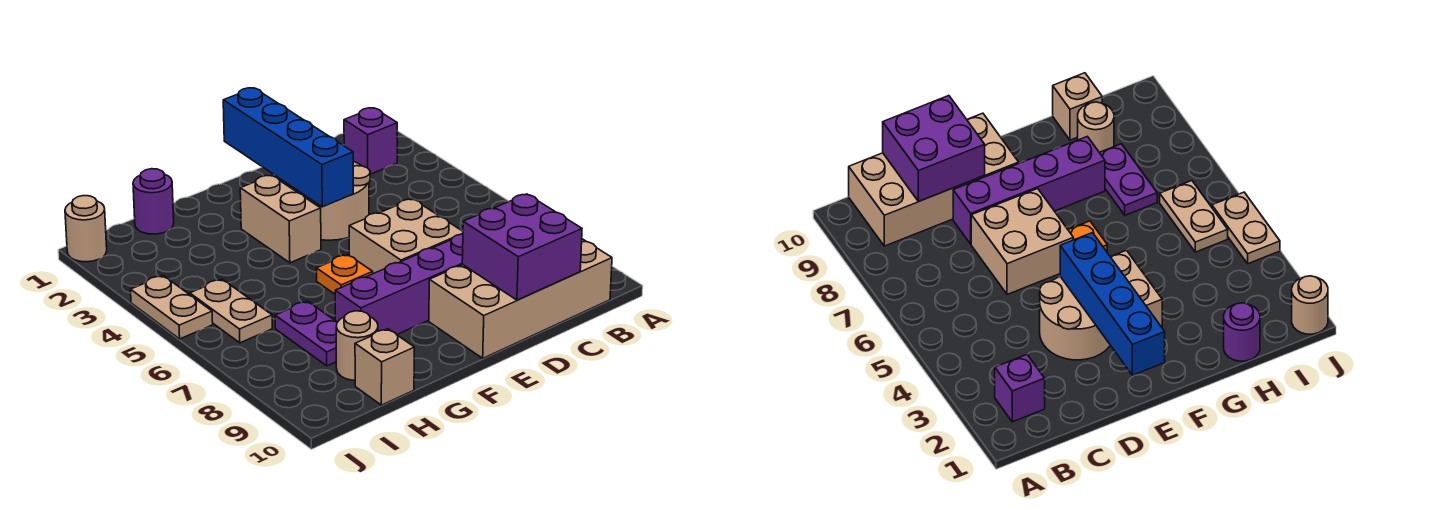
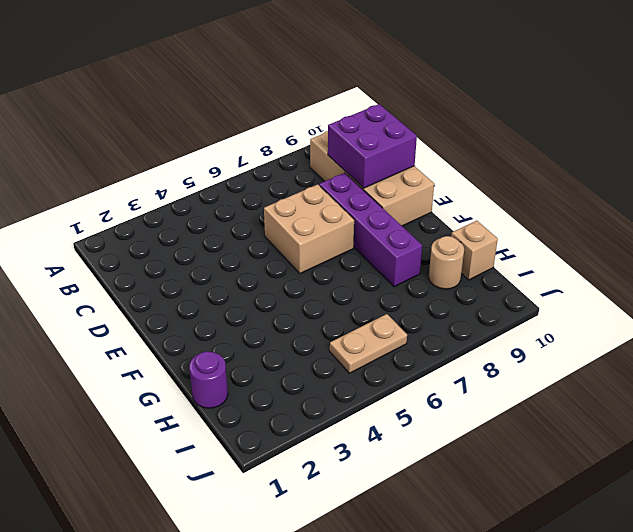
none -> purple 1x1 brick [344,108,397,174]
none -> tan 2x2 round brick [289,161,370,240]
none -> tan 1x2 brick [240,175,321,263]

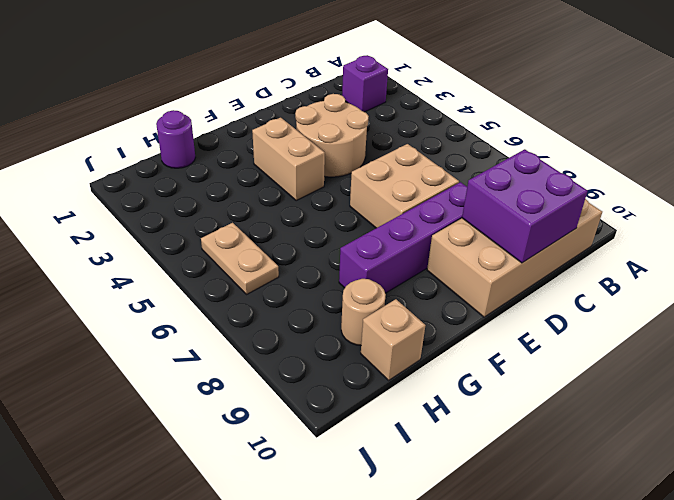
none -> orange 1x1 plate [316,255,373,294]
none -> purple 1x2 plate [275,301,337,366]
none -> tan 1x1 round brick [65,196,107,262]

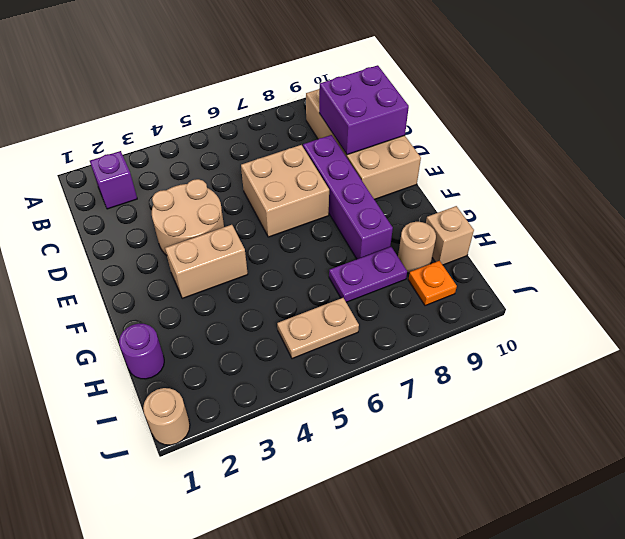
orange 1x1 plate [408,261,457,306] -> orange 1x1 plate moved to [316,255,373,294]
none -> tan 1x2 plate [131,276,213,339]
none -> blue 1x4 brick [223,88,353,207]

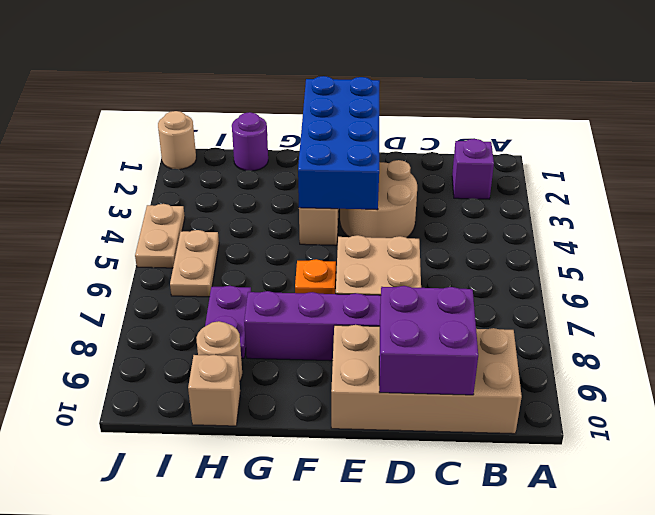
blue 2x4 brick [298,76,380,210] -> blue 1x4 brick [223,88,353,207]

